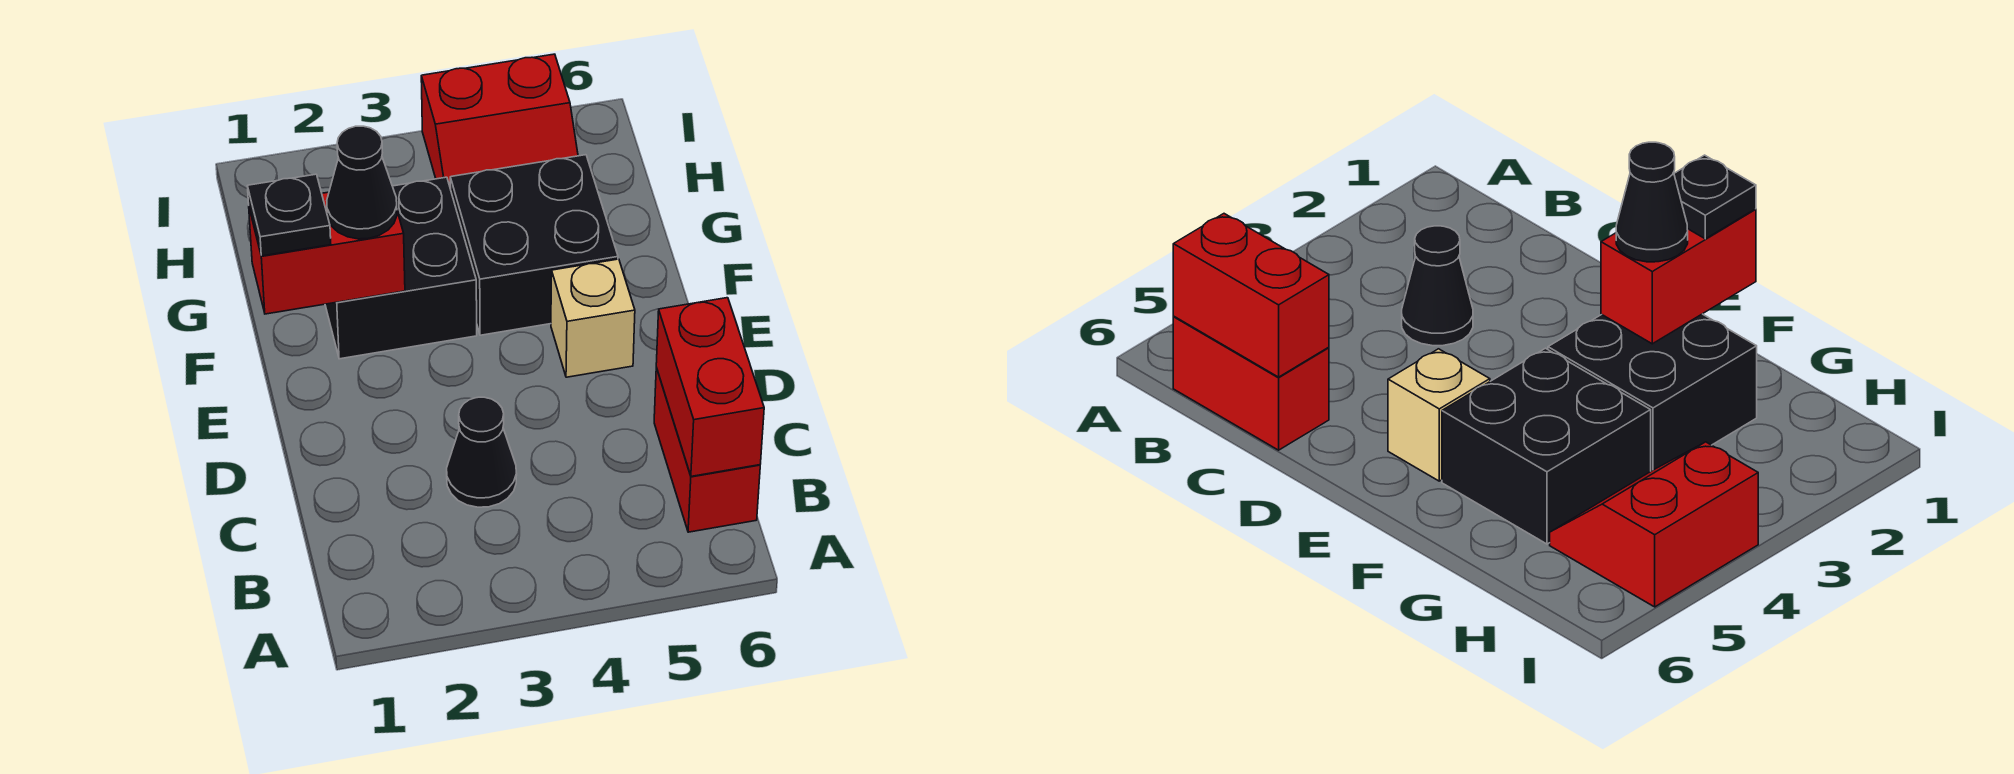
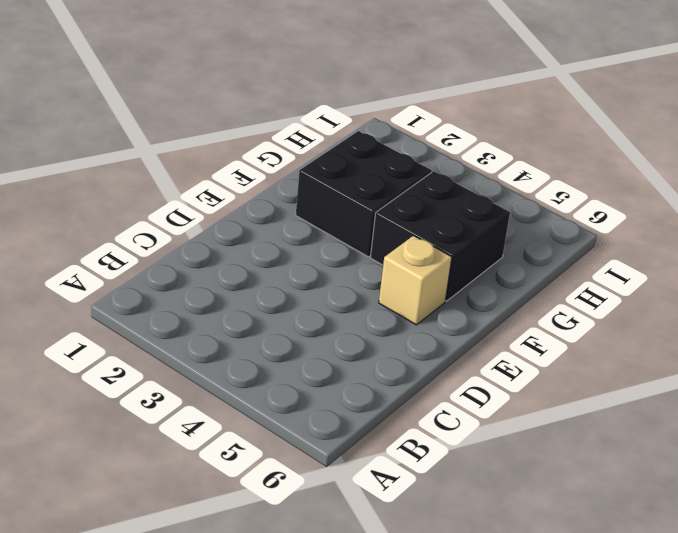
none -> red 1x2 brick [654,368,760,532]
none -> black 1x1 cone [447,397,517,507]

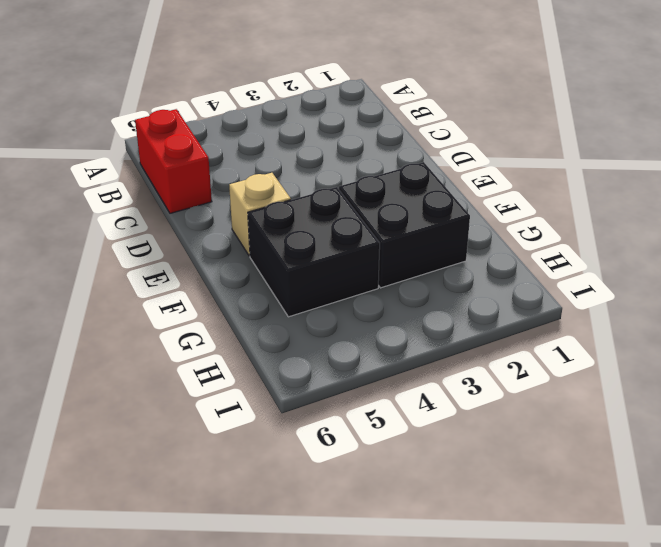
none -> black 1x1 cone [447,397,517,507]
none -> red 2x2 slope [421,54,578,189]

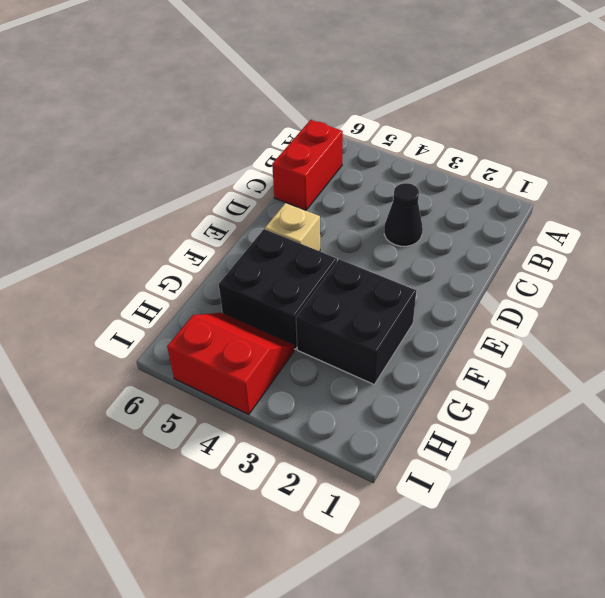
none -> red 1x2 brick [656,298,764,476]
none -> red 1x2 brick [249,192,405,314]

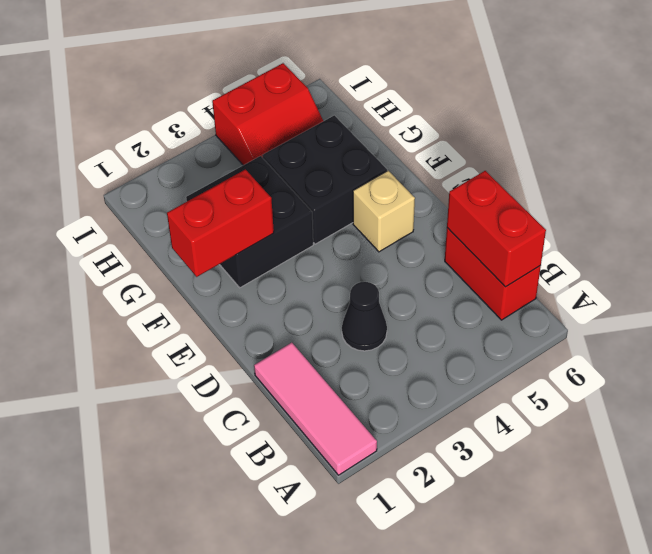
pink 1x3 tile [254,343,377,475] -> none
none -> black 1x1 plate [247,174,331,256]
none -> black 1x1 cone [327,126,397,239]

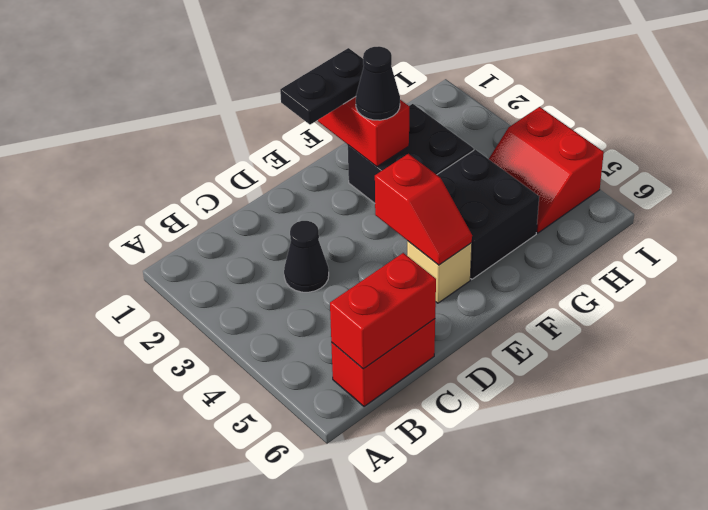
black 1x2 plate [280,48,364,125] -> black 1x1 plate [247,174,331,256]
red 1x2 slope [375,154,472,265] -> none

